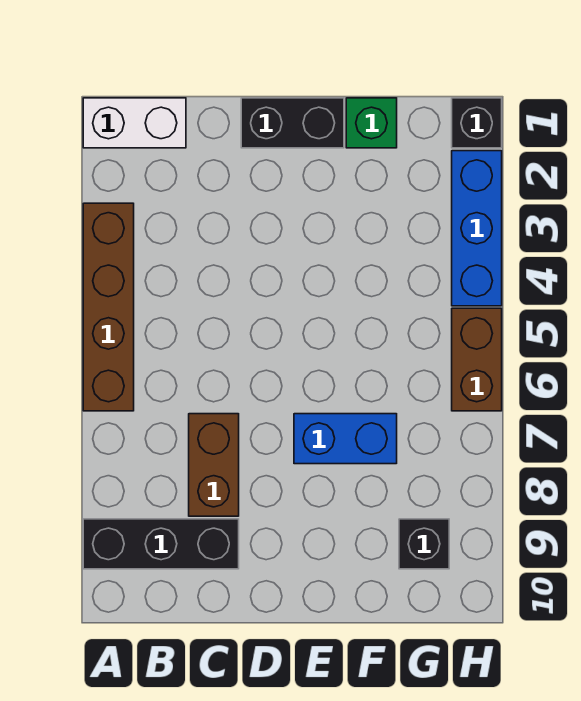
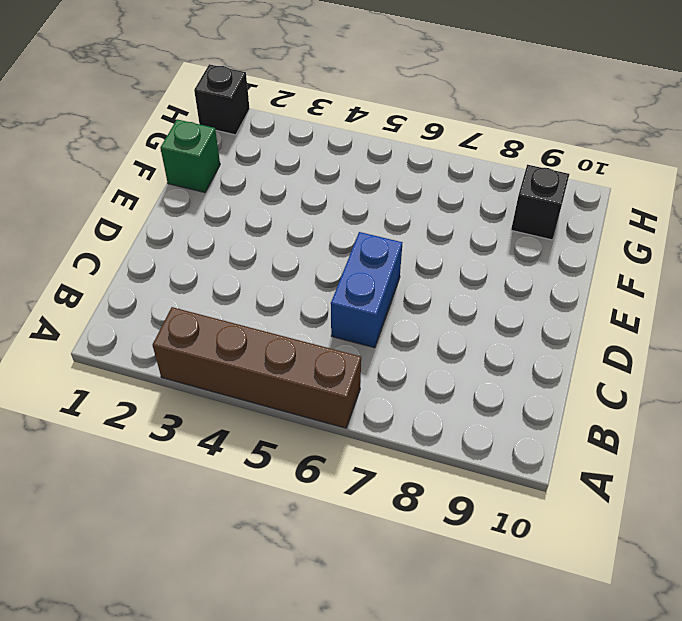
blue 1x2 brick [331,232,402,348] -> blue 1x2 brick moved to [294,414,397,464]
none -> white 1x2 brick [83,98,186,148]
none -> black 1x3 brick [83,519,239,569]

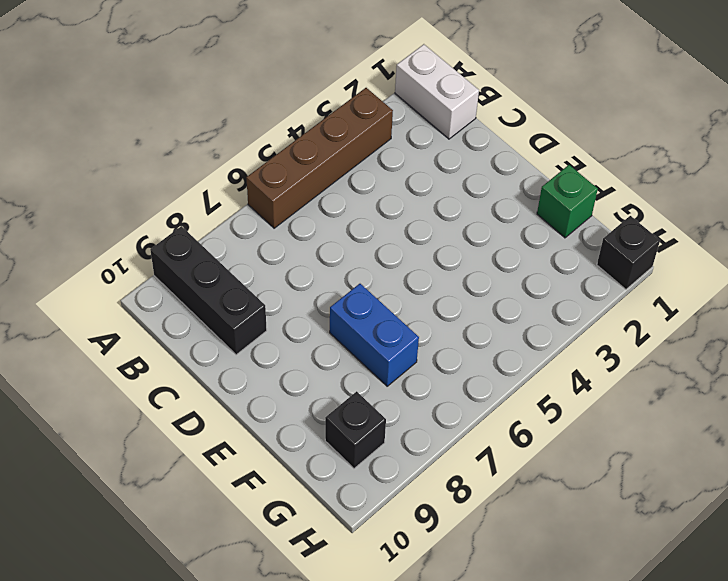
none -> brown 1x2 brick [189,414,239,516]
none -> black 1x2 brick [241,98,344,148]

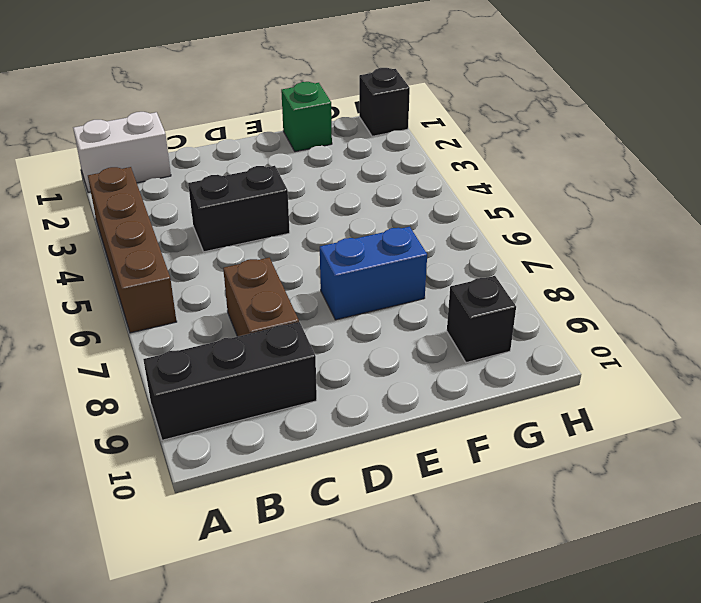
black 1x2 brick [188,166,290,252] -> black 1x2 brick moved to [241,98,344,148]
none -> blue 1x3 brick [452,151,502,306]
none -> brown 1x2 brick [452,308,502,411]

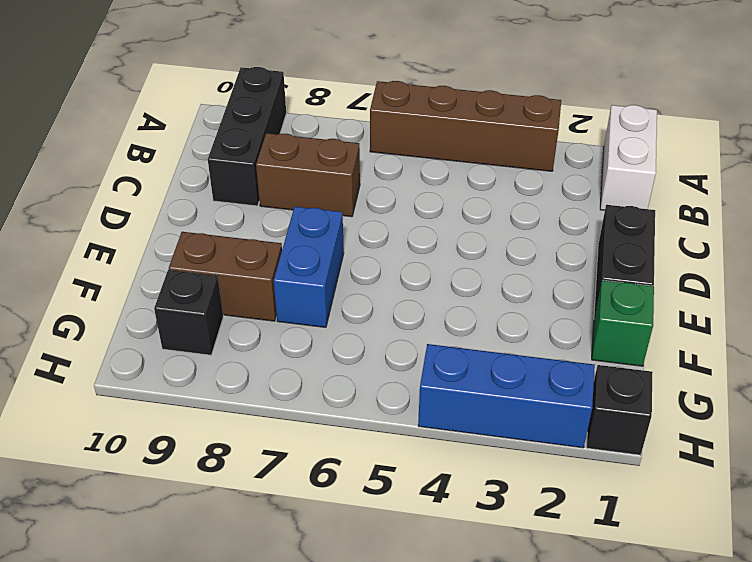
brown 1x2 brick [169,232,282,321] -> brown 1x2 brick moved to [452,308,502,411]

